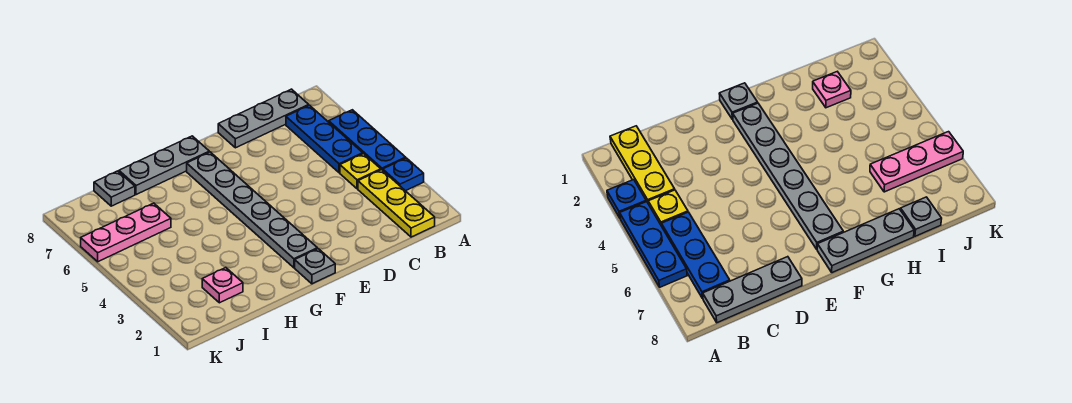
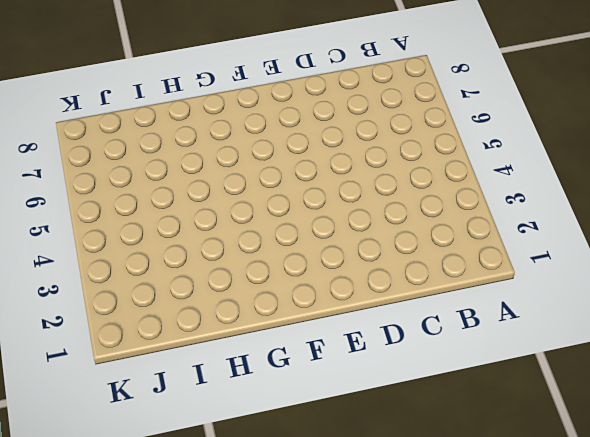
none -> blue 1x1 plate [383,158,424,191]
none -> blue 1x3 plate [329,110,406,170]
none -> yellow 1x3 plate [358,170,435,237]

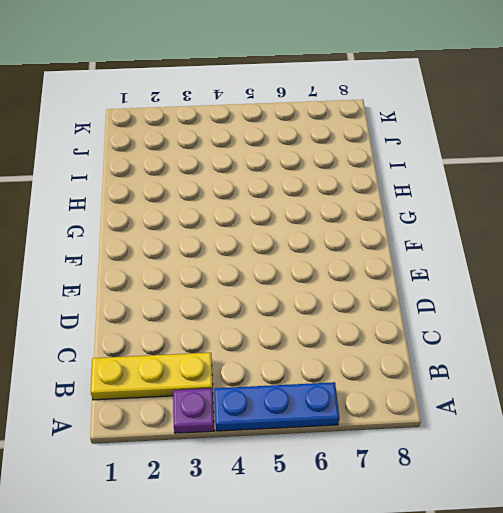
purple 1x1 plate [173,388,214,433] -> blue 1x1 plate [383,158,424,191]
none -> yellow 1x1 plate [340,154,381,189]
none -> blue 1x3 plate [286,105,363,173]
none -> grey 1x3 plate [218,89,309,148]

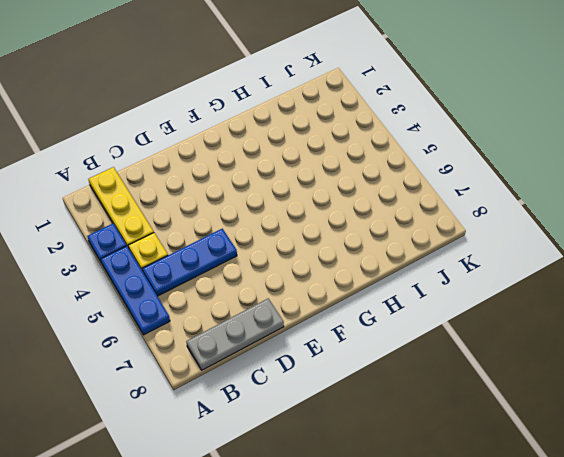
blue 1x3 plate [142,229,237,296] -> blue 1x3 plate turned to [286,105,363,173]
none -> grey 1x1 plate [295,249,335,284]
none -> grey 1x6 plate [187,152,317,268]
none -> grey 1x3 plate [119,136,209,195]

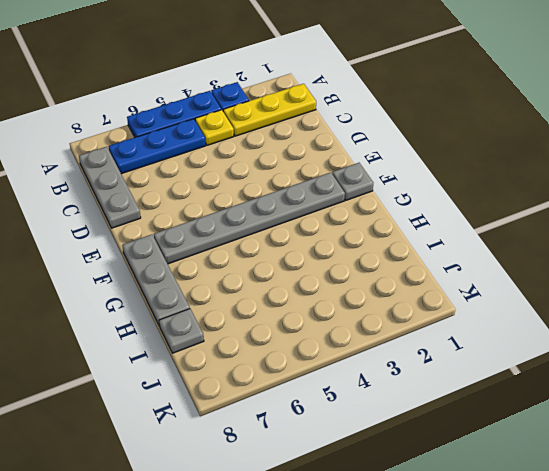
none -> pink 1x1 plate [202,267,243,303]
none -> pink 1x3 plate [81,203,171,262]

